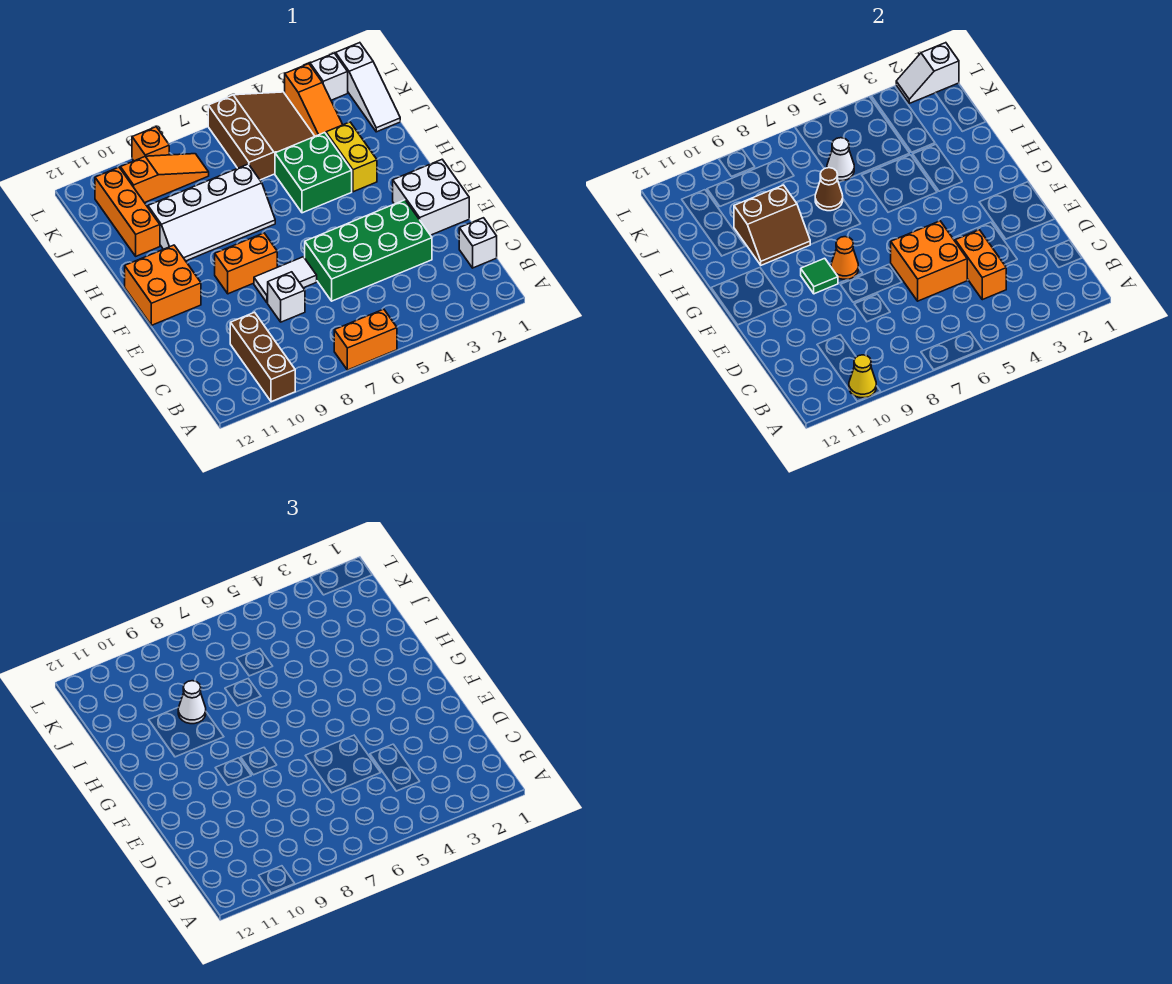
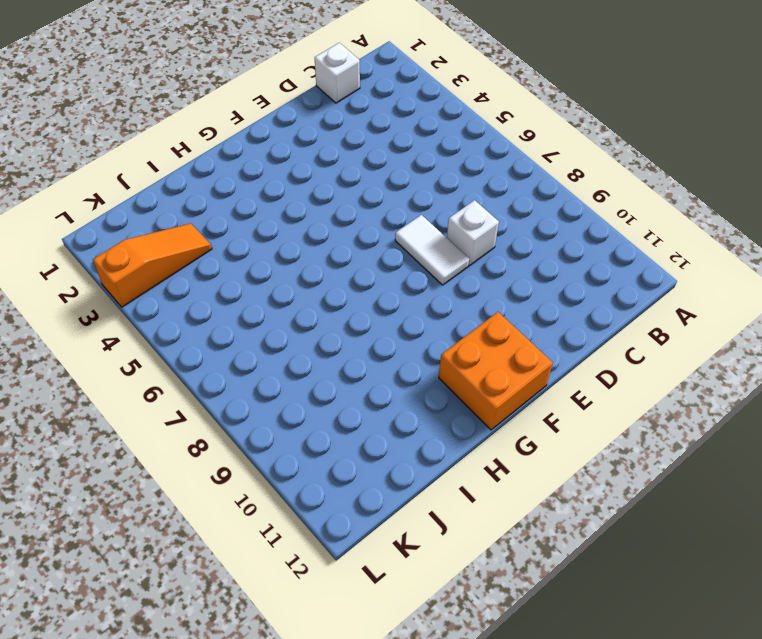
none -> orange 1x2 brick [334,309,397,370]
none -> brown 1x3 brick [230,312,295,402]
none -> green 2x4 brick [305,200,432,301]

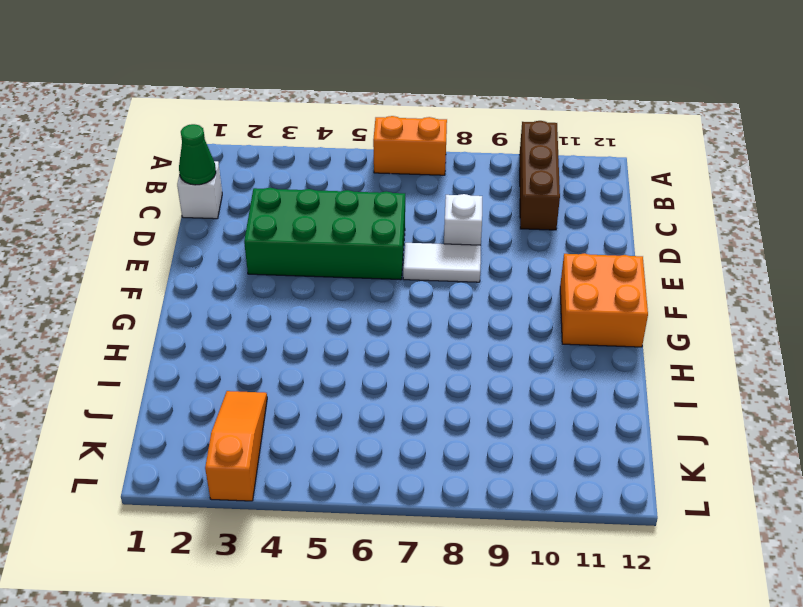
green 1x1 cone [179,124,216,185] -> none
none -> white 2x2 brick [393,160,469,235]
none -> orange 1x2 brick [215,233,277,294]
none -> yellow 1x2 brick [326,122,377,192]

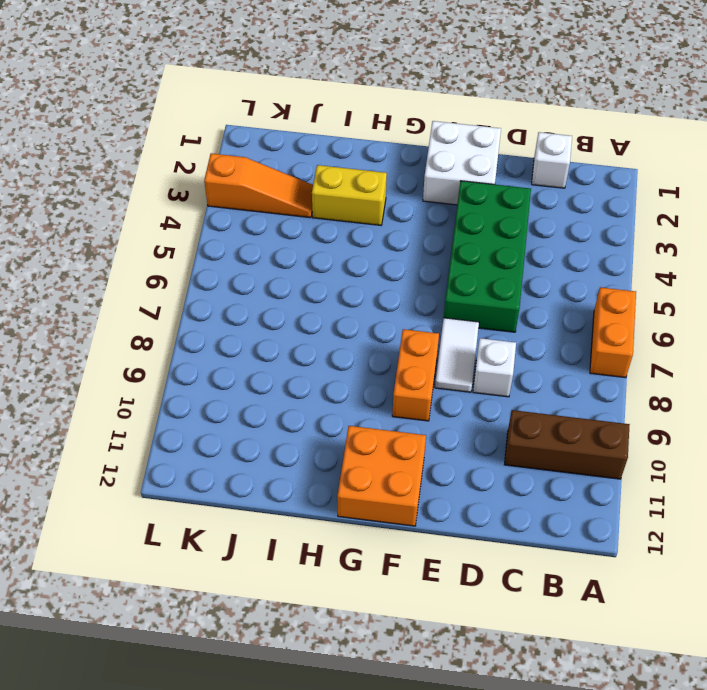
none -> green 2x2 brick [275,133,352,213]
none -> white 2x4 slope [148,164,275,261]
none -> orange 1x3 brick [95,167,160,256]

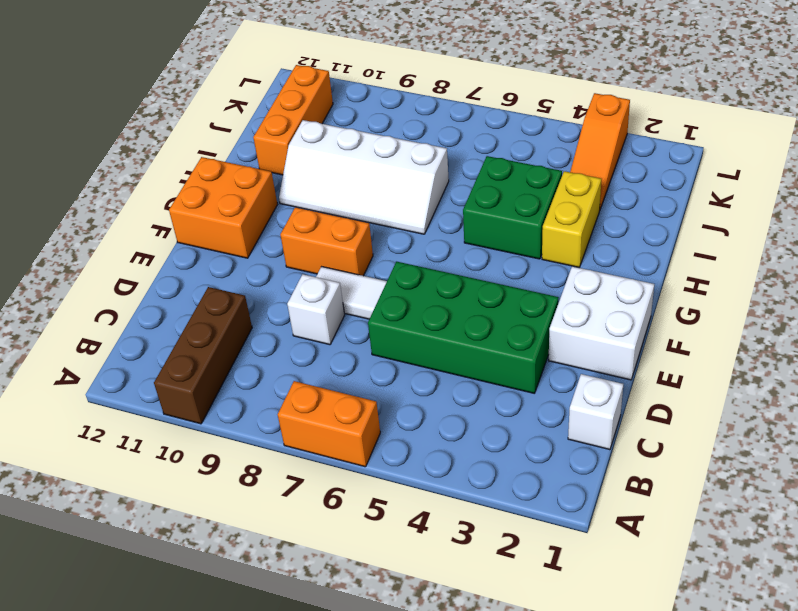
none -> white 1x3 slope [336,43,400,132]
none -> brown 3x3 slope [208,92,315,180]
none -> orange 1x3 slope [120,154,209,203]

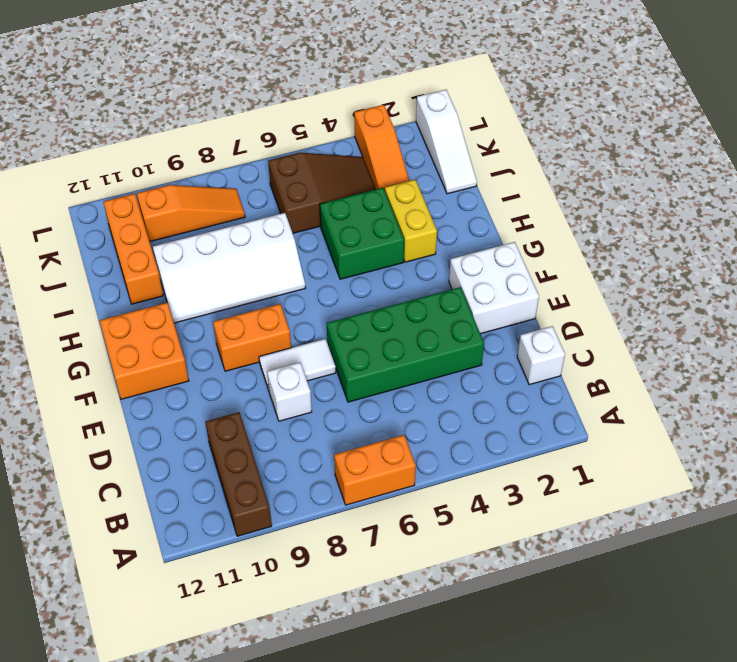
brown 2x3 slope [268,153,376,233] -> brown 3x3 slope [208,92,315,180]
none -> white 1x1 brick [310,53,348,100]
none -> orange 1x1 brick [132,127,169,161]
none -> yellow 1x1 cone [849,355,876,398]

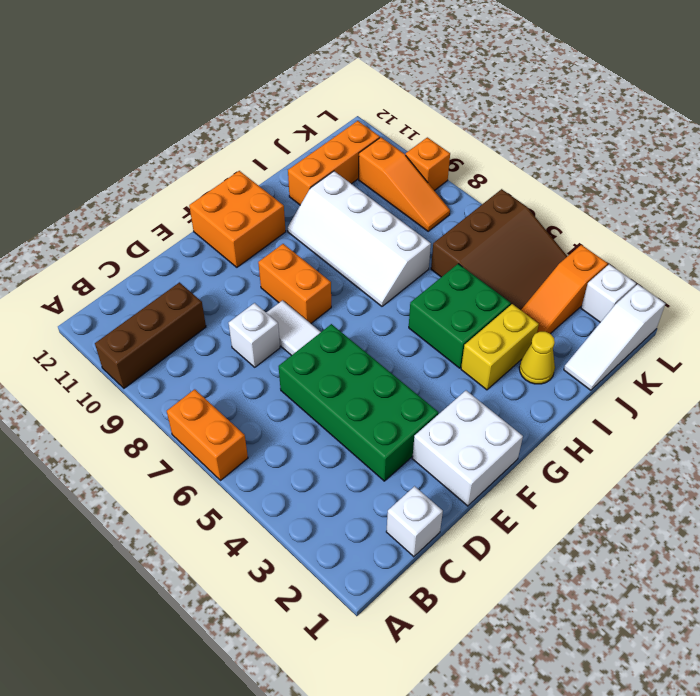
yellow 1x1 cone [520,332,555,384] -> yellow 1x1 cone moved to [849,355,876,398]
none -> orange 1x2 brick [955,230,1006,300]
none -> orange 2x2 brick [891,221,967,301]
none -> orange 1x1 cone [831,237,858,279]

